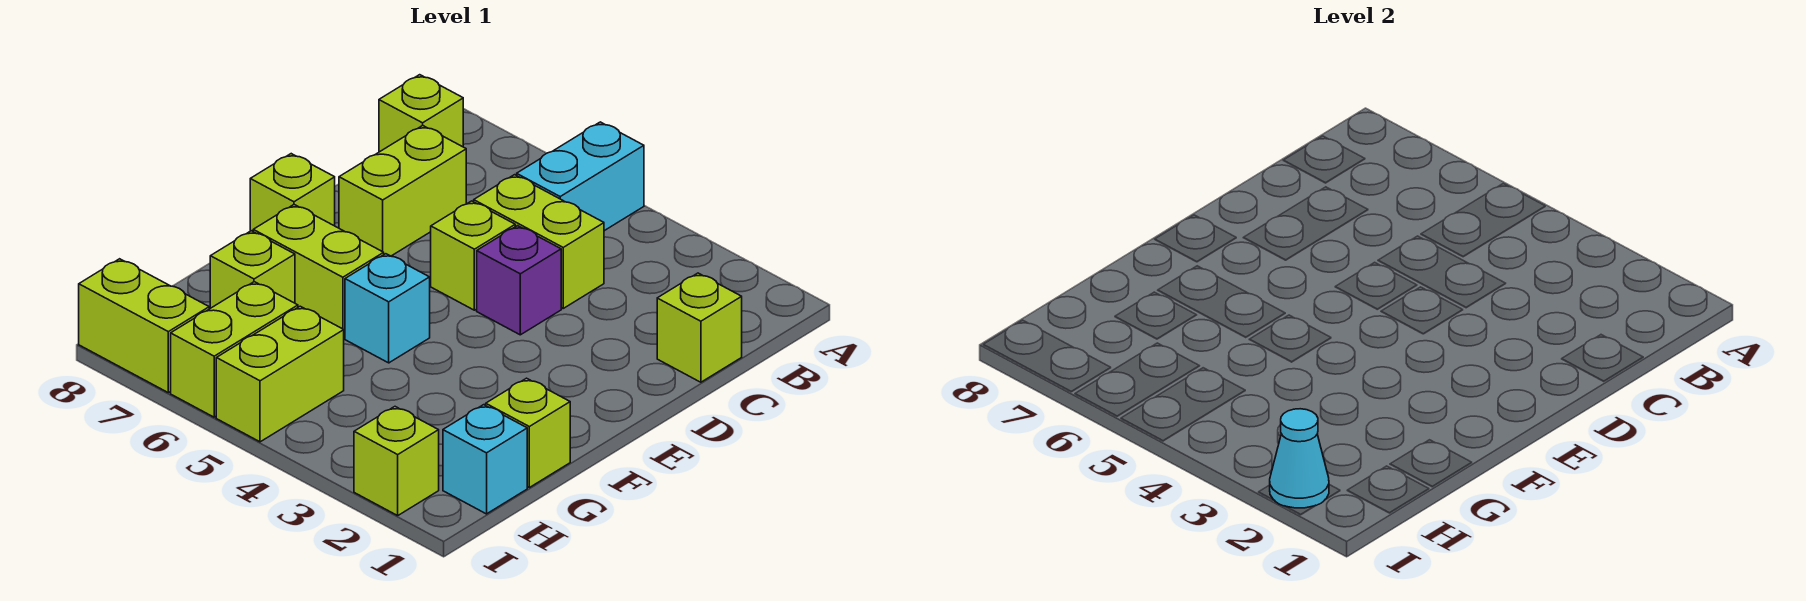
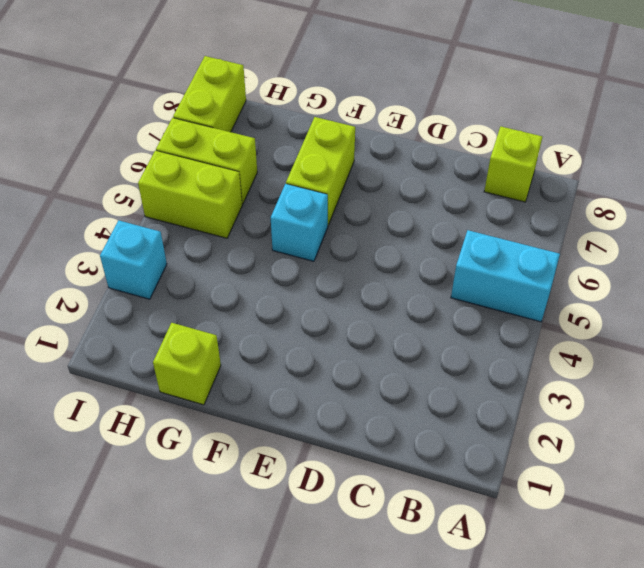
cyan 1x1 brick [100,220,167,299] -> cyan 1x1 brick moved to [443,405,527,514]
none -> lime 1x1 brick [657,273,742,382]
none -> lime 1x2 brick [474,175,604,308]
none -> lime 1x2 brick [339,126,466,256]

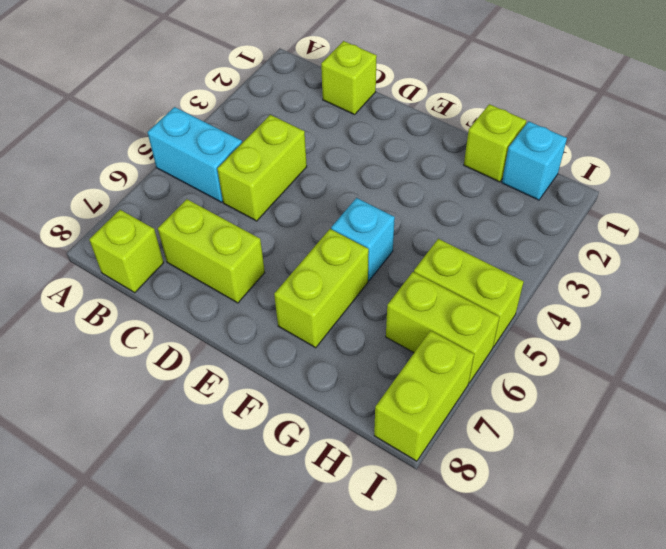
none -> purple 1x1 brick [477,226,561,335]
none -> lime 1x1 brick [431,201,515,310]
none -> lime 1x1 brick [250,154,335,231]

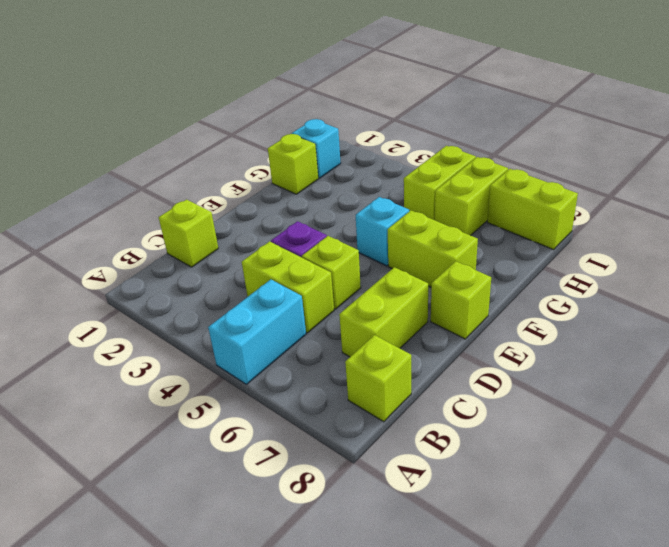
none -> lime 1x1 brick [210,231,295,308]
none -> lime 1x1 brick [354,407,439,516]
none -> cyan 1x1 cone [1270,409,1329,508]

